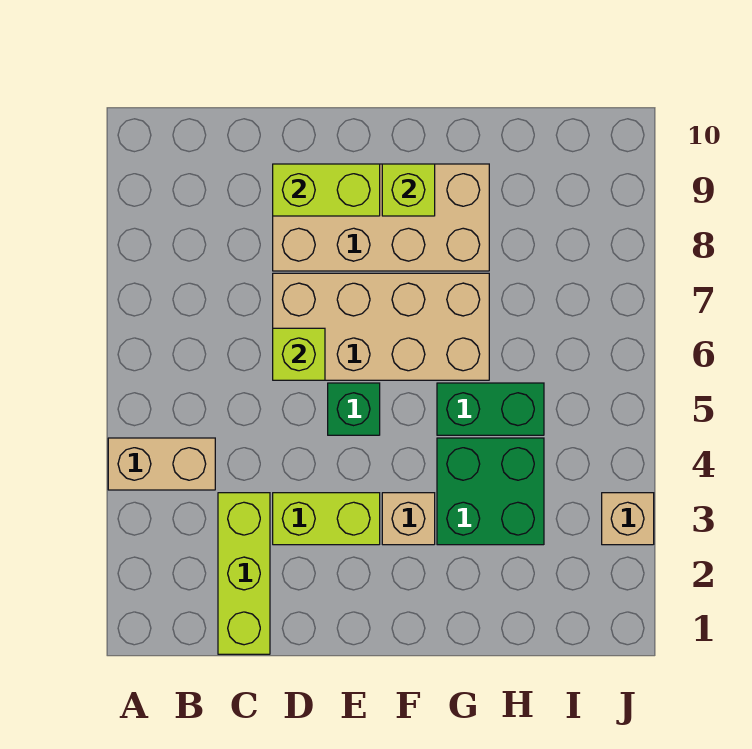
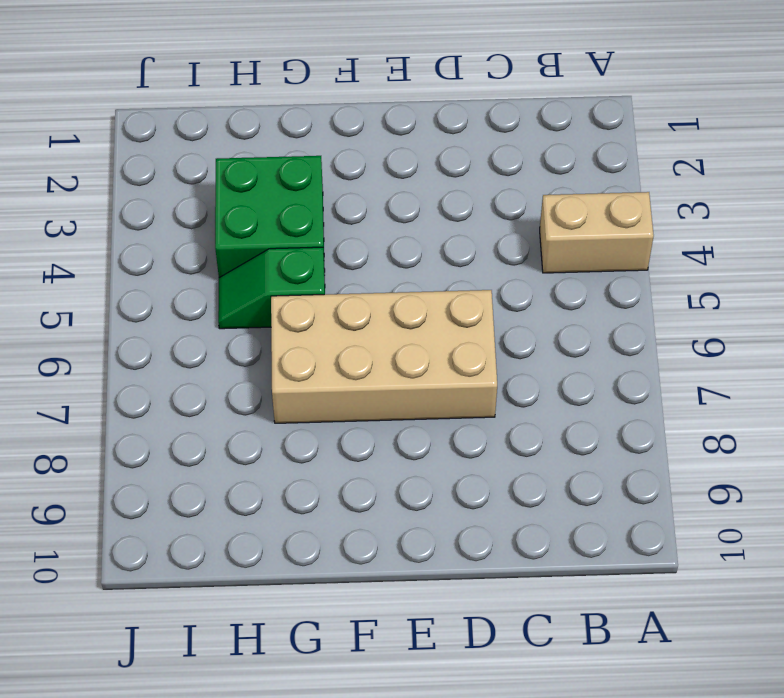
green 1x2 slope [218,247,325,329] -> green 1x2 brick [437,383,544,435]
none -> lime 1x3 brick [218,493,270,654]
none -> lime 1x2 brick [273,493,380,545]
none -> tan 2x4 brick [273,164,489,271]

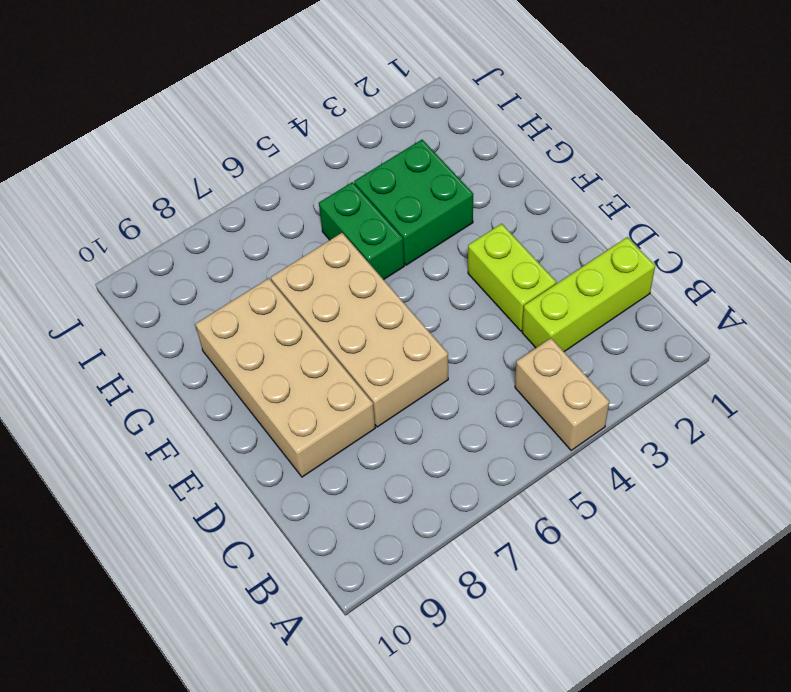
none -> green 1x1 brick [328,383,380,435]
none -> tan 1x1 brick [382,493,435,545]
none -> tan 1x1 brick [602,493,654,545]

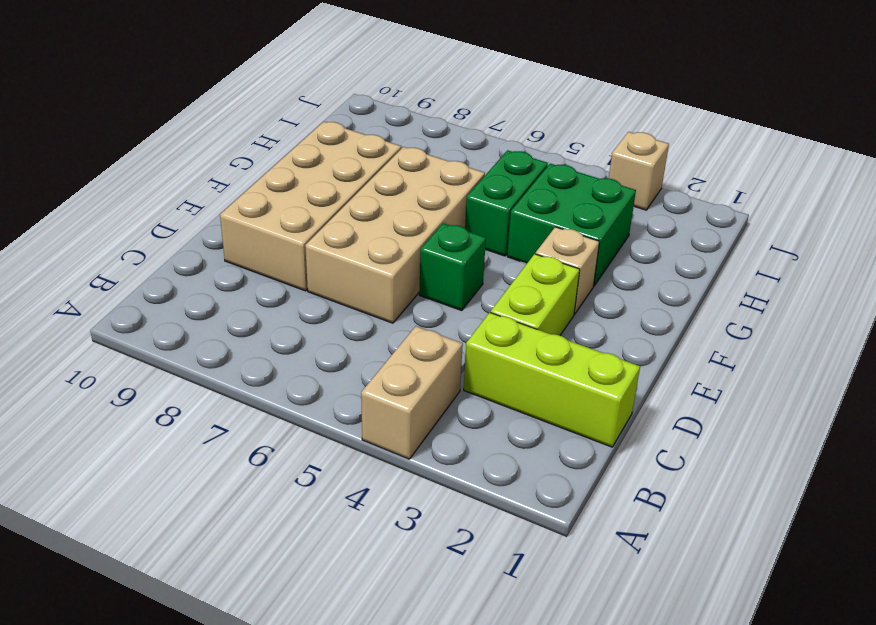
none -> lime 1x1 brick [273,328,325,380]
none -> lime 1x2 brick [273,164,380,216]
none -> lime 1x1 brick [382,164,435,216]

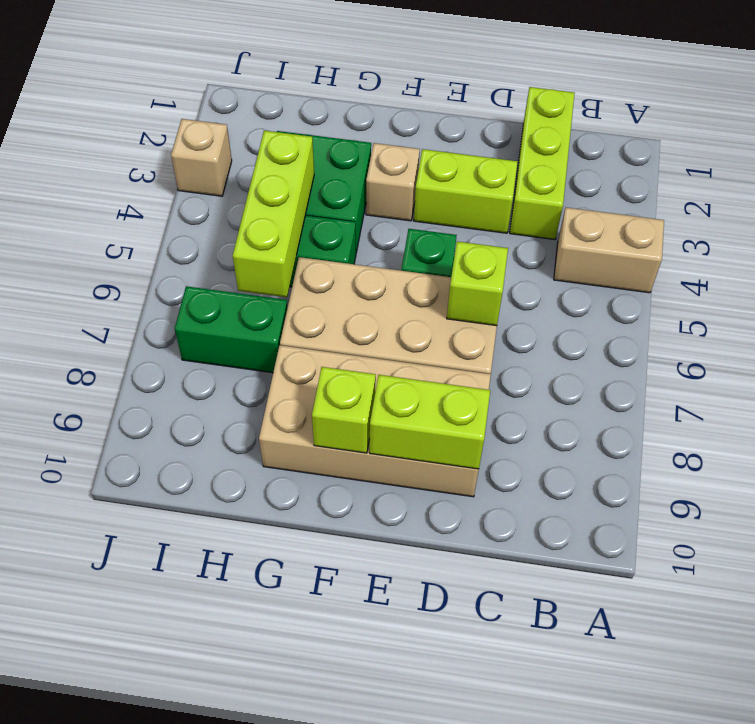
lime 1x3 brick [233,131,314,297] -> none
green 1x2 brick [175,286,287,373] -> none

